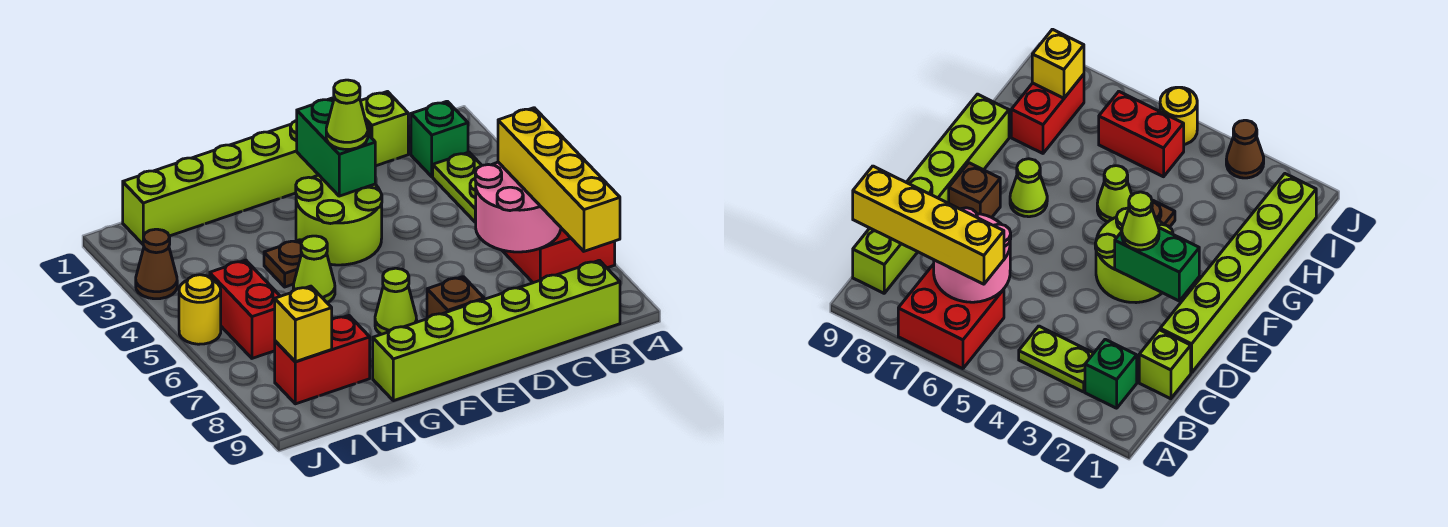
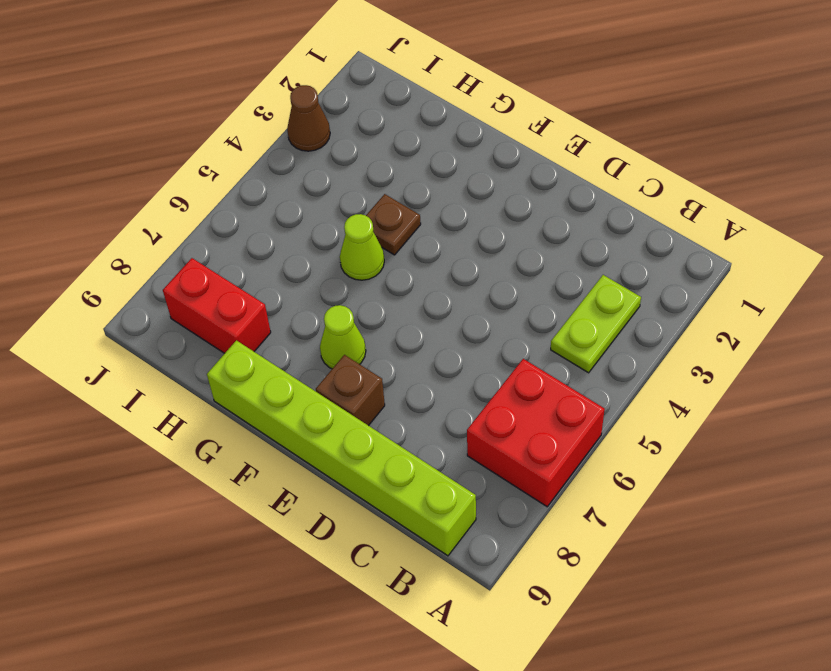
none -> green 1x1 brick [411,101,468,177]
none -> lime 1x1 brick [361,92,408,166]
none -> lime 1x6 brick [123,120,370,244]

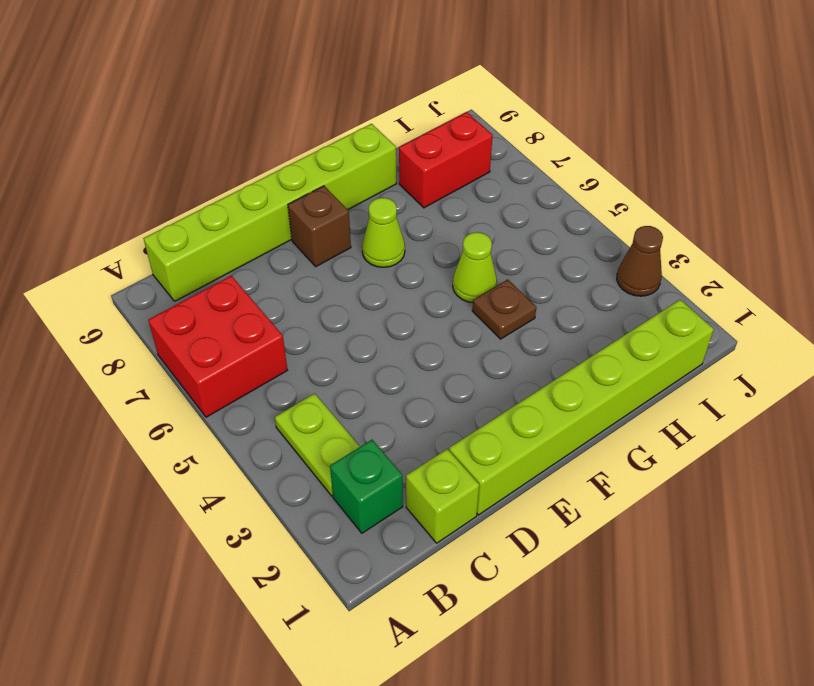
none -> lime 2x2 round brick [296,175,382,265]
none -> red 1x2 brick [210,260,280,358]
none -> yellow 1x1 round brick [179,275,221,344]

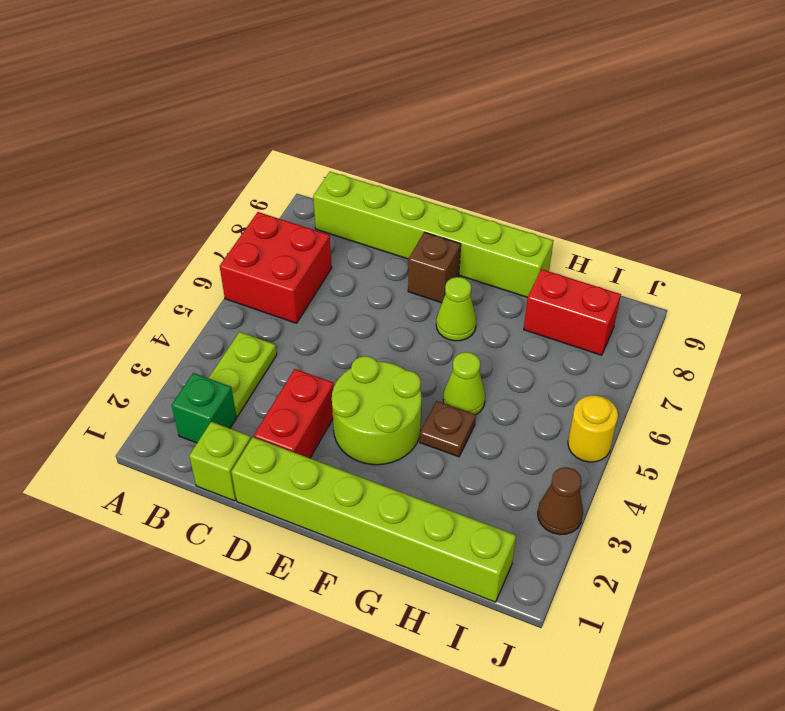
red 1x2 brick [254,369,334,458] -> red 1x2 brick moved to [210,260,280,358]
none -> pink 2x2 round brick [475,162,561,252]
none -> green 1x2 brick [297,98,375,196]
none -> yellow 1x1 brick [275,286,332,362]

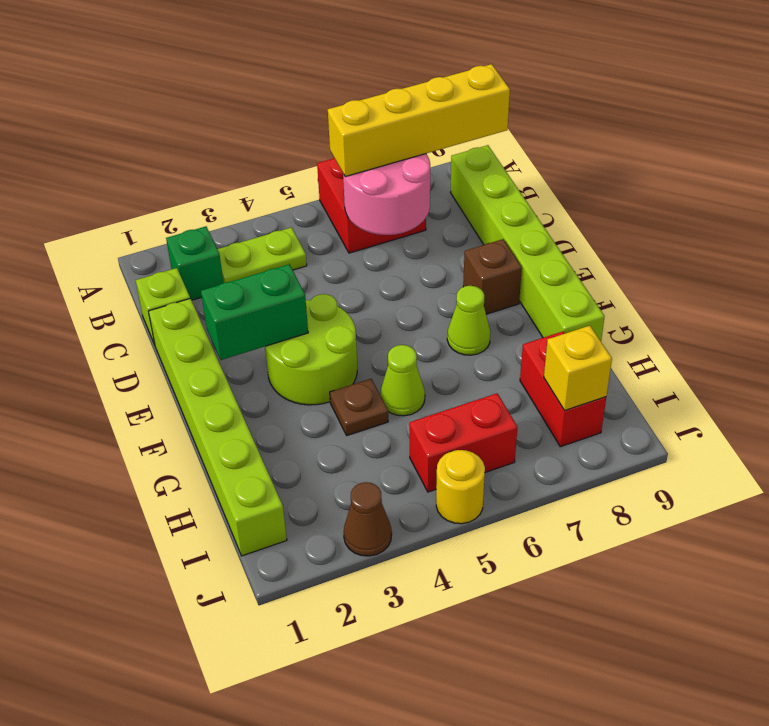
none -> lime 1x1 cone [326,80,368,149]

